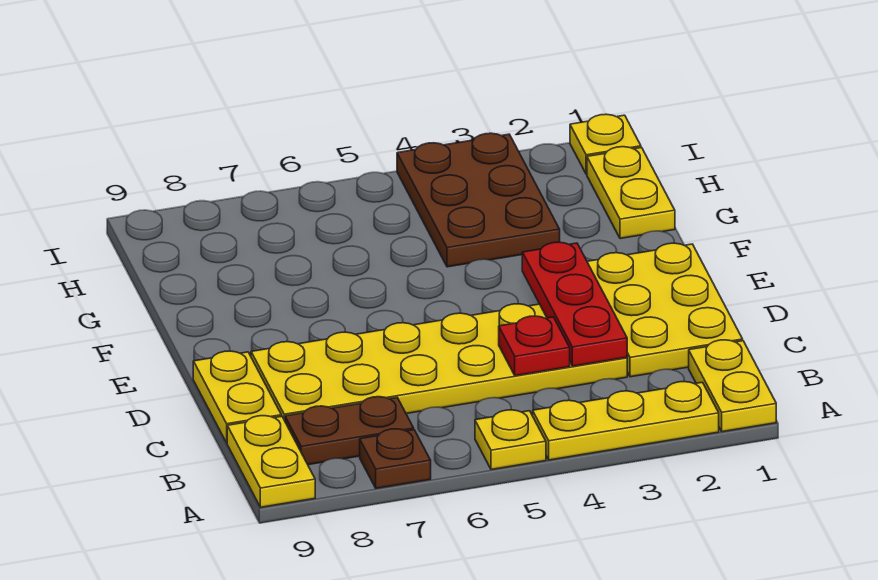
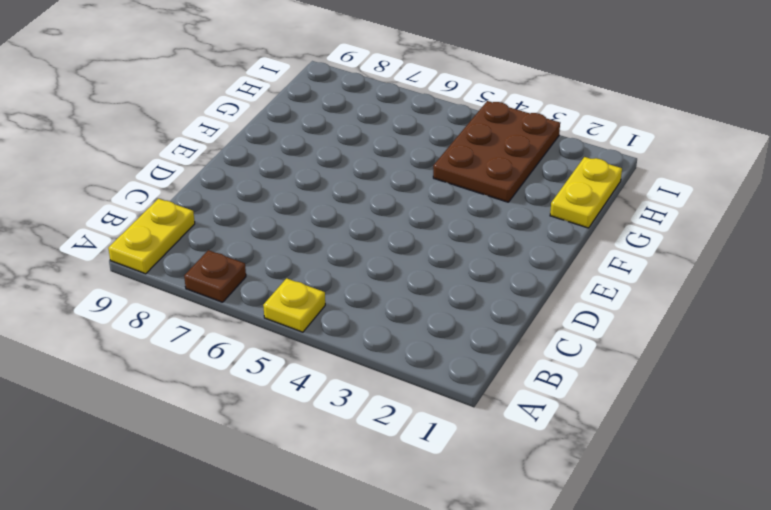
none -> yellow 1x2 plate [689,340,776,432]
none -> yellow 1x3 plate [533,382,719,460]
none -> brown 1x2 plate [285,397,414,465]

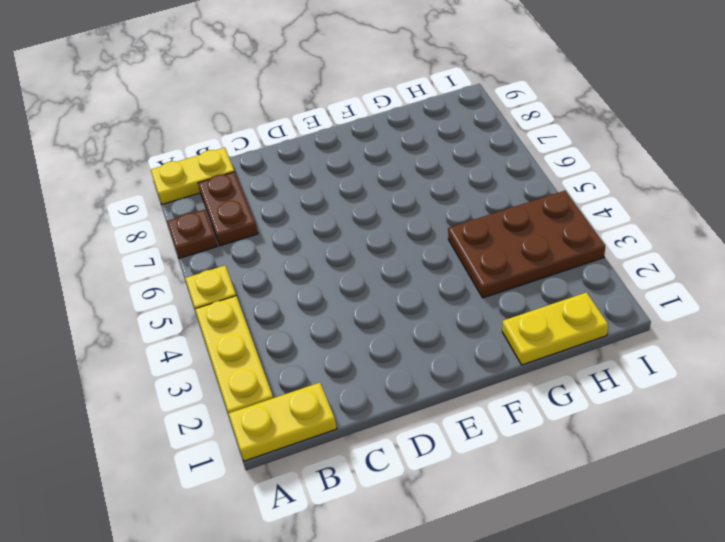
none -> yellow 2x3 plate [587,243,743,377]
none -> yellow 2x6 plate [251,304,627,421]
none -> yellow 1x2 plate [193,351,281,443]

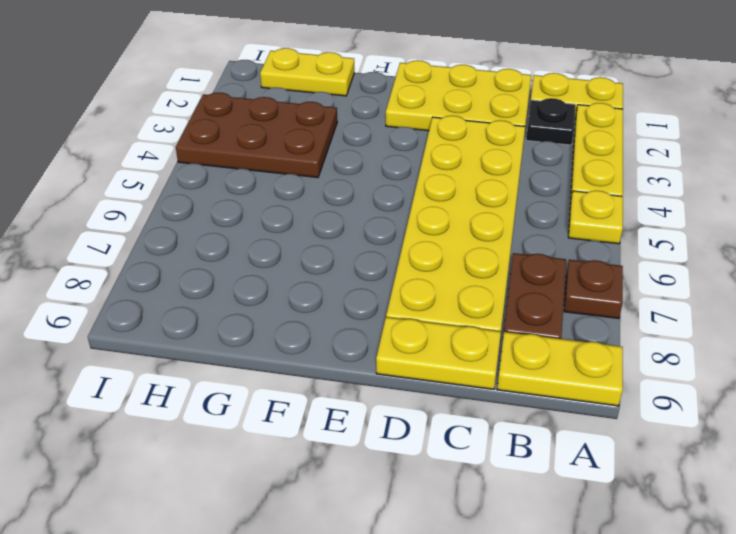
black 1x1 plate [526,98,575,145] -> none
none -> yellow 1x1 plate [570,114,641,174]
none -> red 1x3 plate [522,242,627,366]
none -> red 1x1 plate [499,316,570,376]

